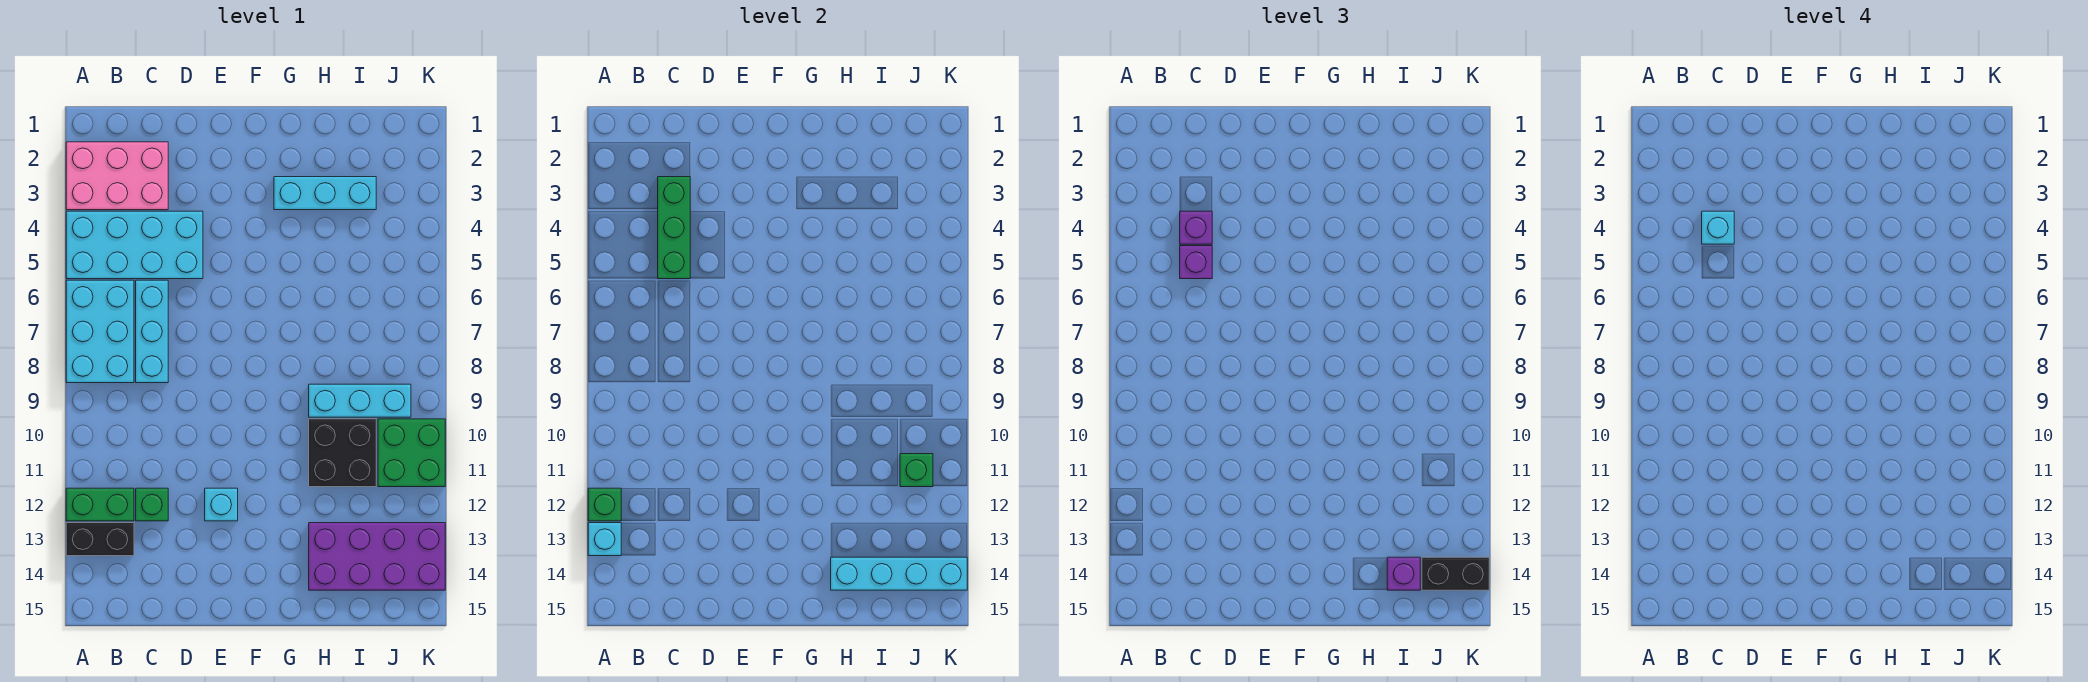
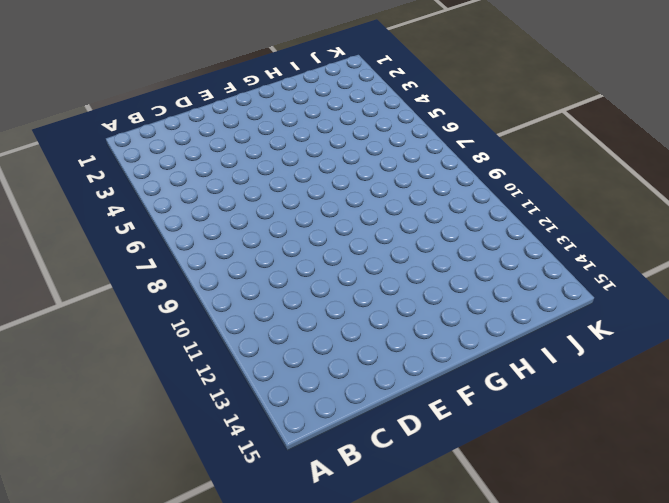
none -> pink 2x3 brick [66,142,168,210]
none -> cyan 2x4 brick [66,211,203,279]
none -> cyan 2x3 brick [66,280,134,383]

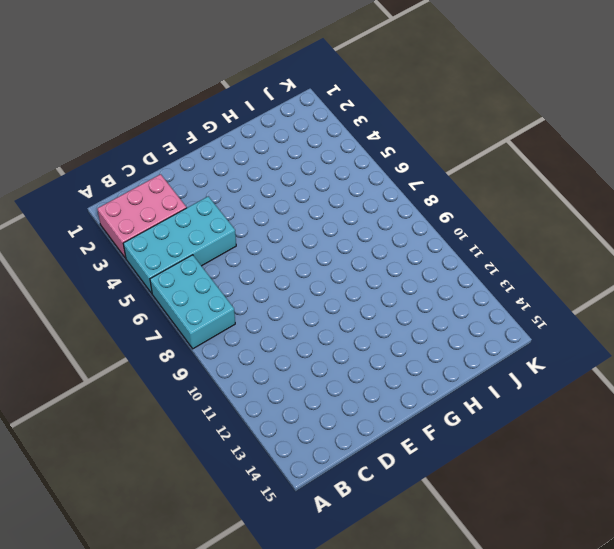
none -> green 1x2 brick [66,488,134,521]
none -> black 1x2 brick [66,523,134,556]
none -> cyan 1x3 brick [136,280,168,383]

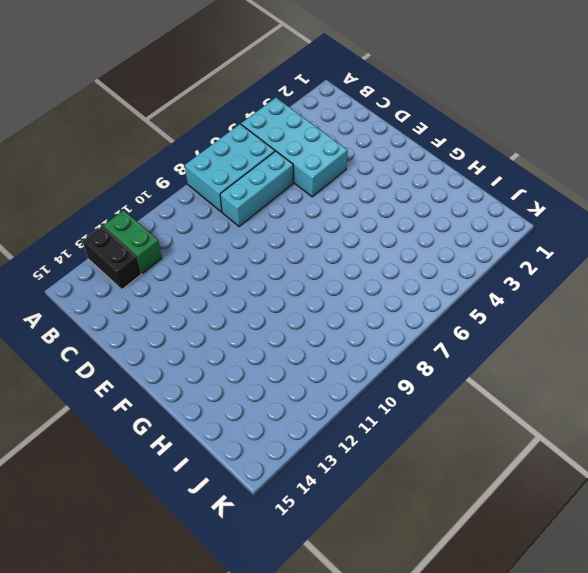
none -> pink 2x3 brick [66,142,168,210]
none -> green 1x1 brick [136,488,168,521]
none -> cyan 1x1 brick [205,488,238,521]

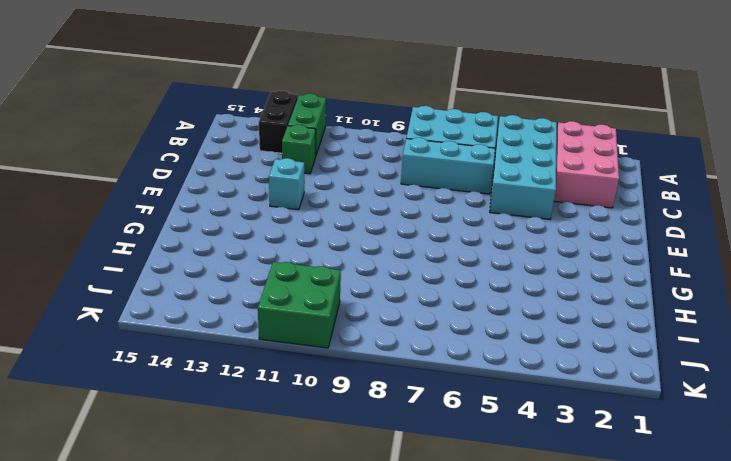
none -> cyan 1x3 brick [274,177,376,210]
none -> cyan 1x3 brick [309,384,411,417]
none -> black 2x2 brick [309,419,376,487]

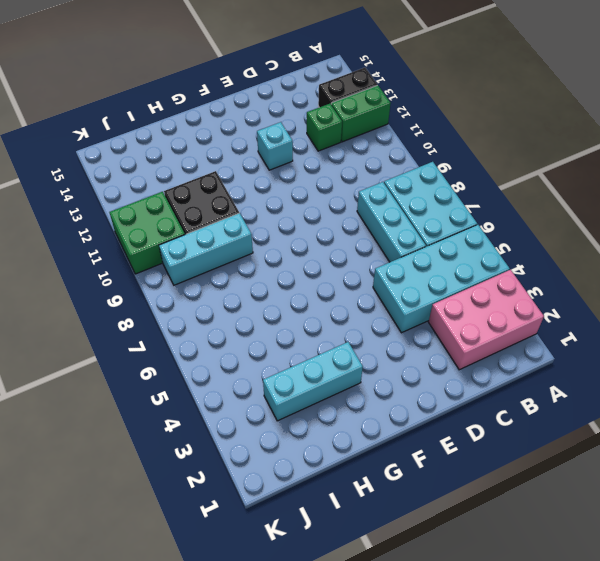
none -> purple 2x4 brick [309,523,445,590]
none -> green 1x1 brick [588,488,621,521]
none -> cyan 1x1 brick [588,523,621,556]

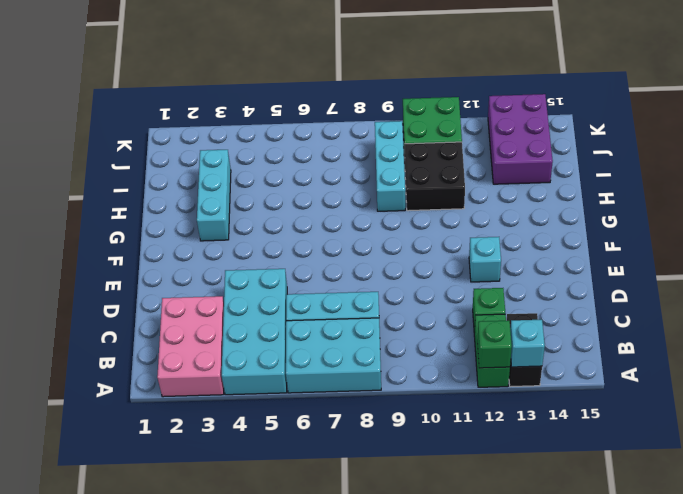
purple 2x3 brick [488,94,553,184] -> purple 2x4 brick [309,523,445,590]
none -> green 1x3 brick [658,177,690,279]
none -> cyan 1x4 brick [831,557,967,590]
none -> green 1x1 brick [900,454,933,487]

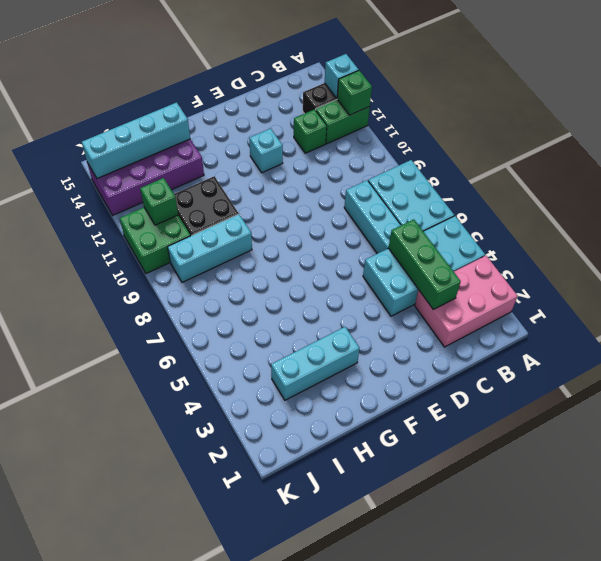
none -> purple 1x1 brick [1180,211,1212,244]
none -> purple 1x1 brick [1180,246,1212,279]
none -> purple 1x1 brick [1387,557,1420,590]

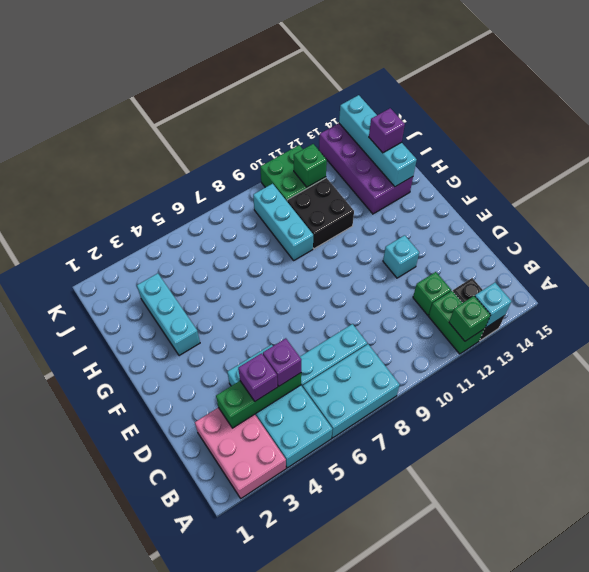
none -> black 1x2 brick [1422,557,1489,590]
none -> cyan 1x1 brick [1702,211,1734,244]

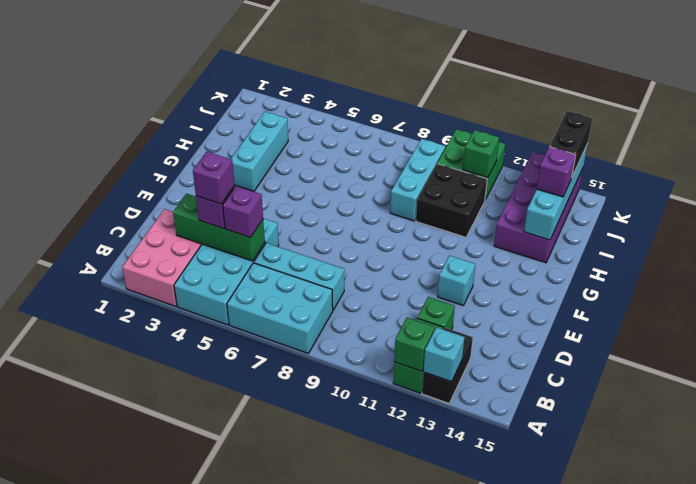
purple 1x1 brick [193,152,235,204] -> cyan 1x1 brick [1702,211,1734,244]

